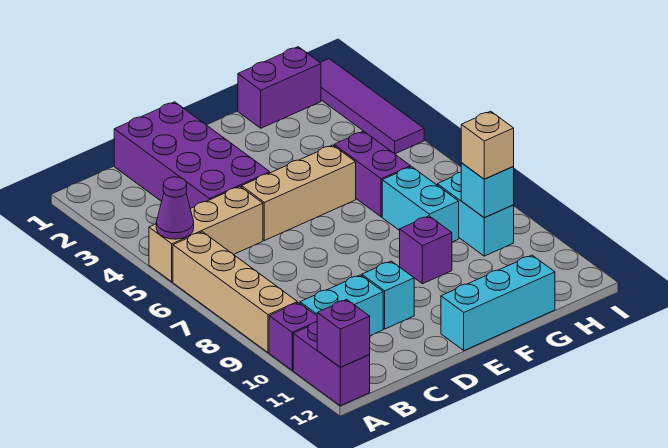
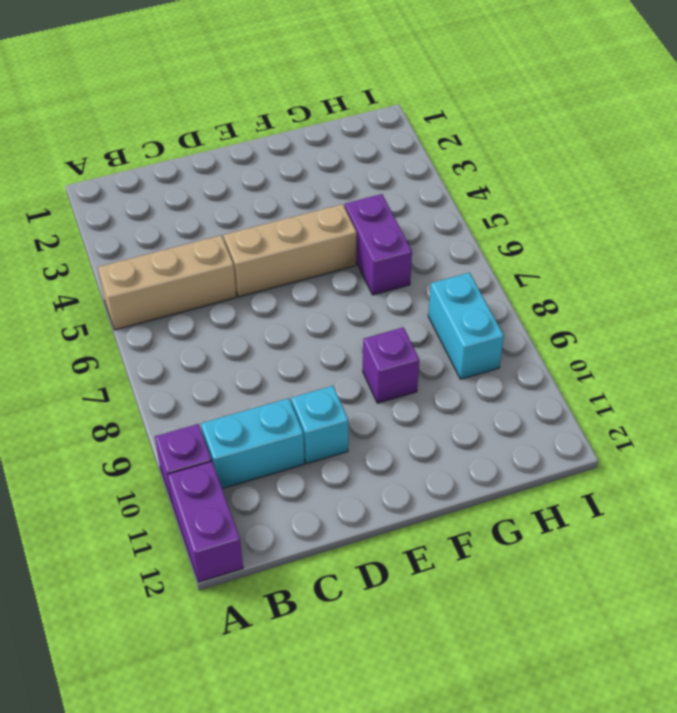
none -> tan 1x4 brick [173,232,297,353]
none -> purple 2x4 brick [114,102,270,209]
none -> cyan 1x3 brick [441,255,555,350]

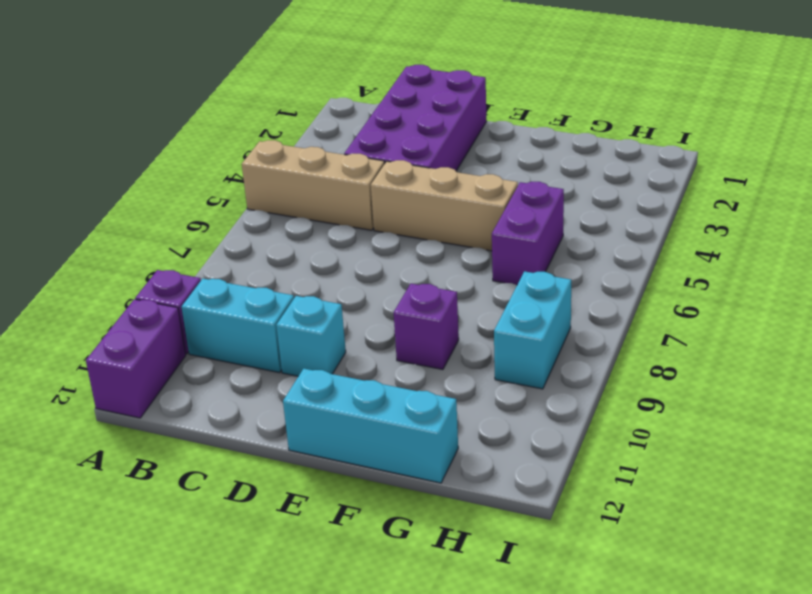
none -> tan 1x4 brick [173,232,297,353]
none -> purple 1x2 brick [238,47,321,128]
none -> cyan 1x2 brick [382,167,459,242]

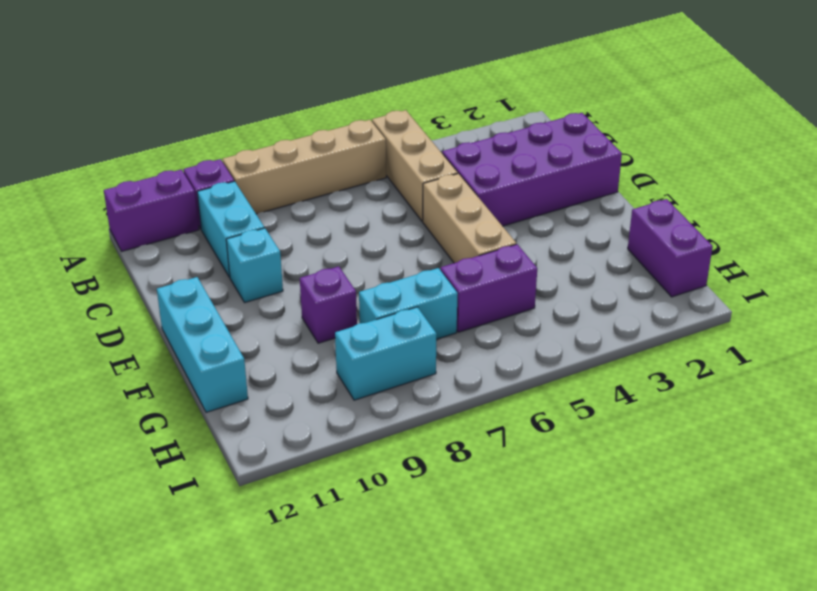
none -> purple 1x4 tile [320,59,424,154]
none -> purple 1x1 cone [156,177,194,239]
none -> purple 1x1 brick [317,299,370,367]

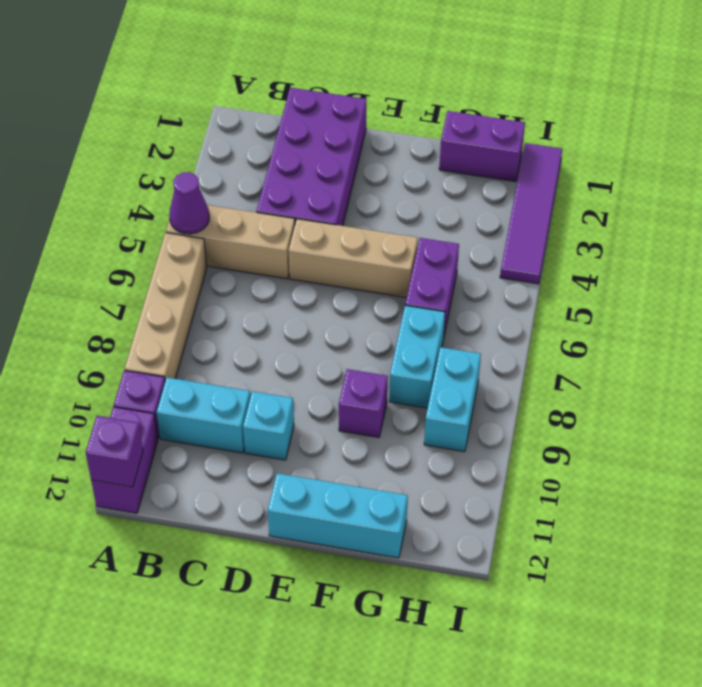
none -> cyan 1x1 brick [461,163,514,218]
none -> tan 1x1 brick [461,111,514,179]

